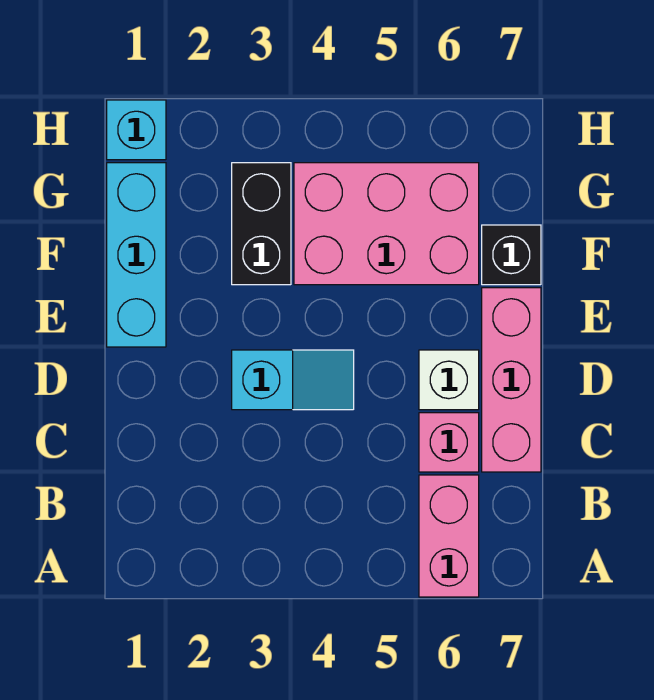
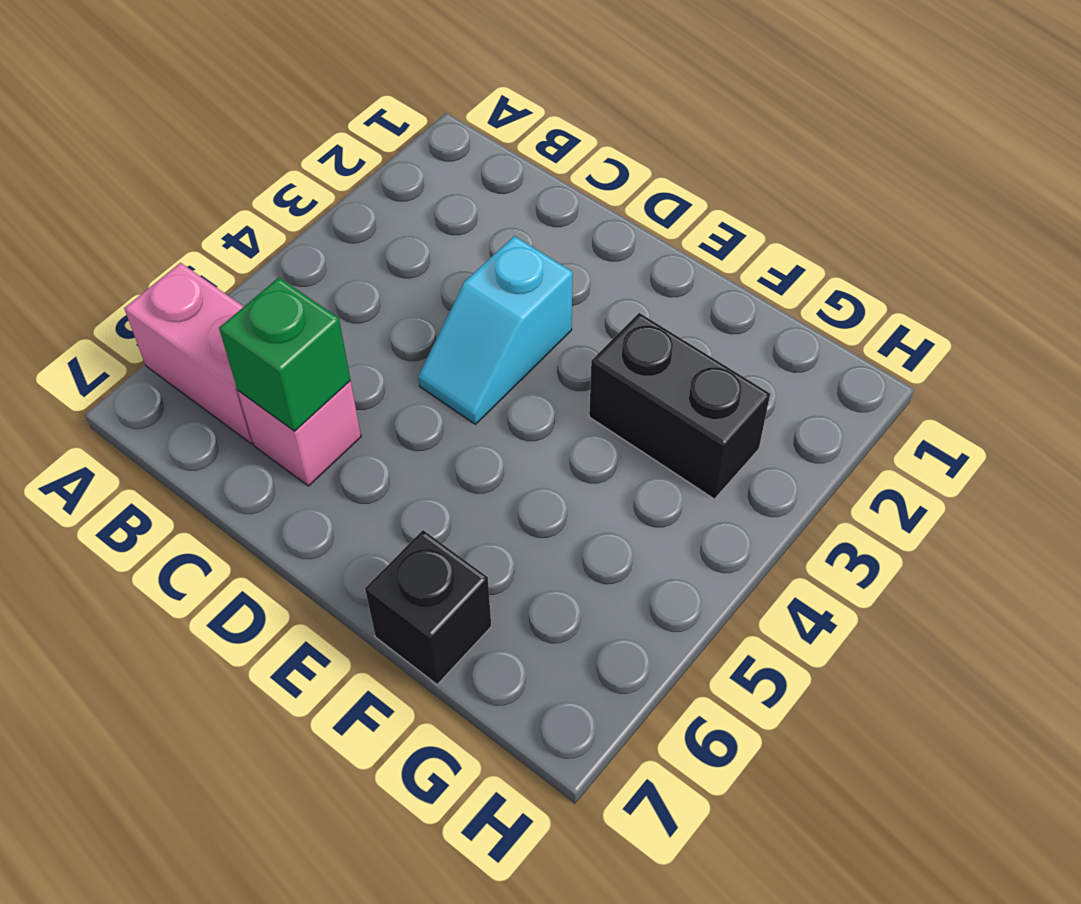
green 1x1 brick [219,277,350,431] -> none
none -> pink 1x3 brick [482,288,541,472]
none -> white 1x1 brick [419,350,479,410]

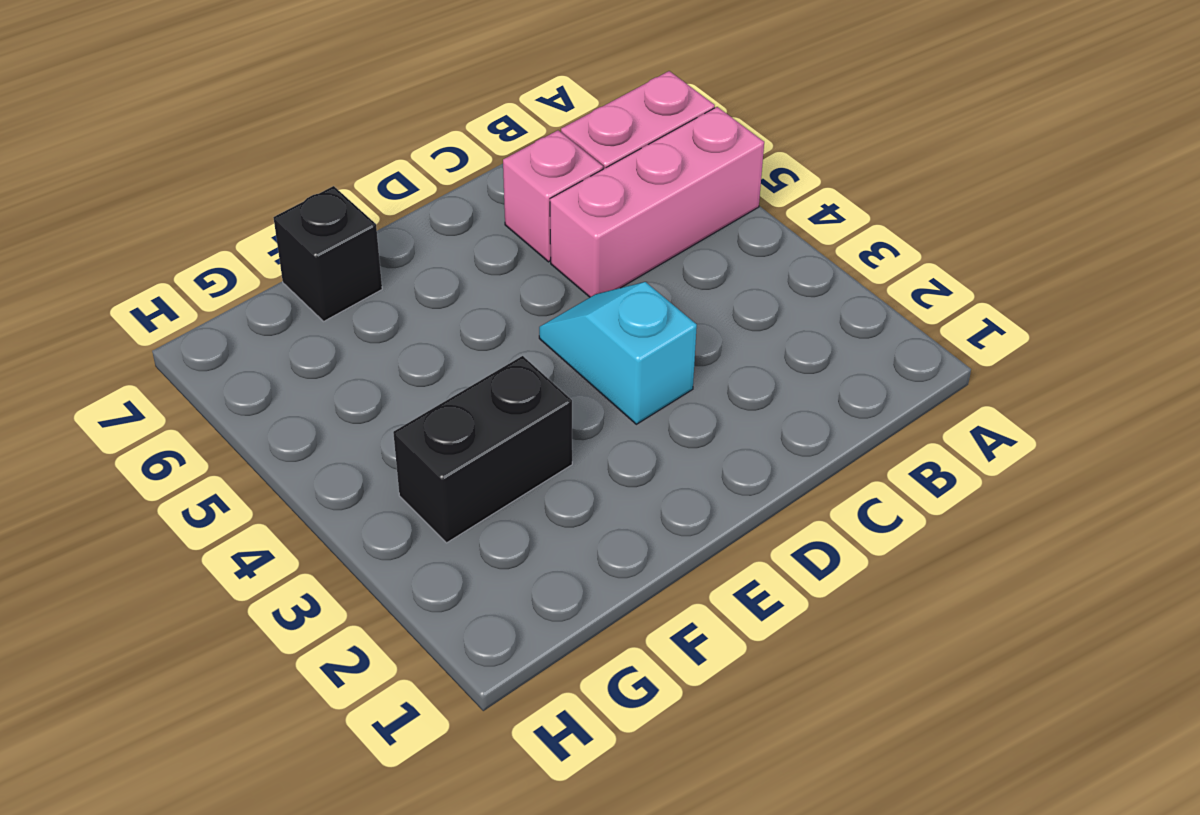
pink 1x3 brick [550,107,764,297] -> pink 1x3 brick moved to [482,288,541,472]
none -> white 1x1 brick [419,350,479,410]
none -> cyan 1x3 brick [107,163,166,347]

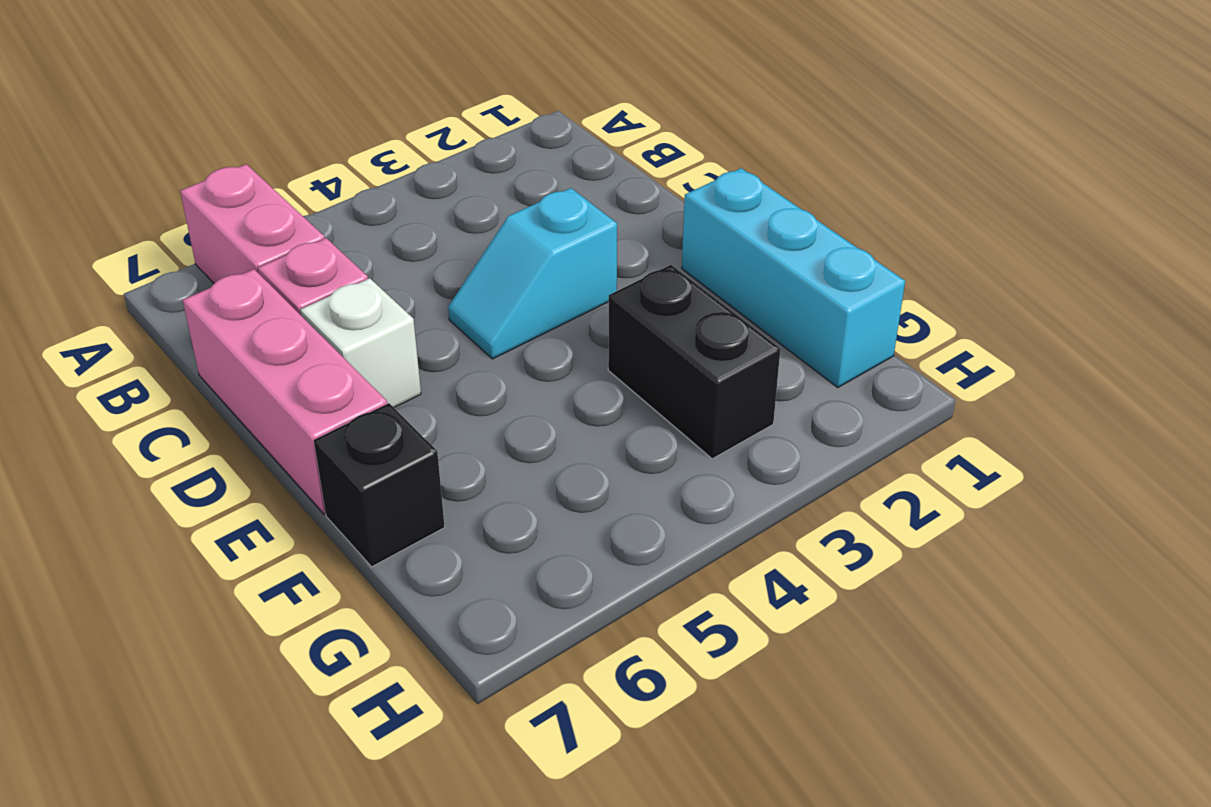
none -> pink 2x3 brick [294,163,479,285]
none -> cyan 1x1 brick [107,100,166,160]

